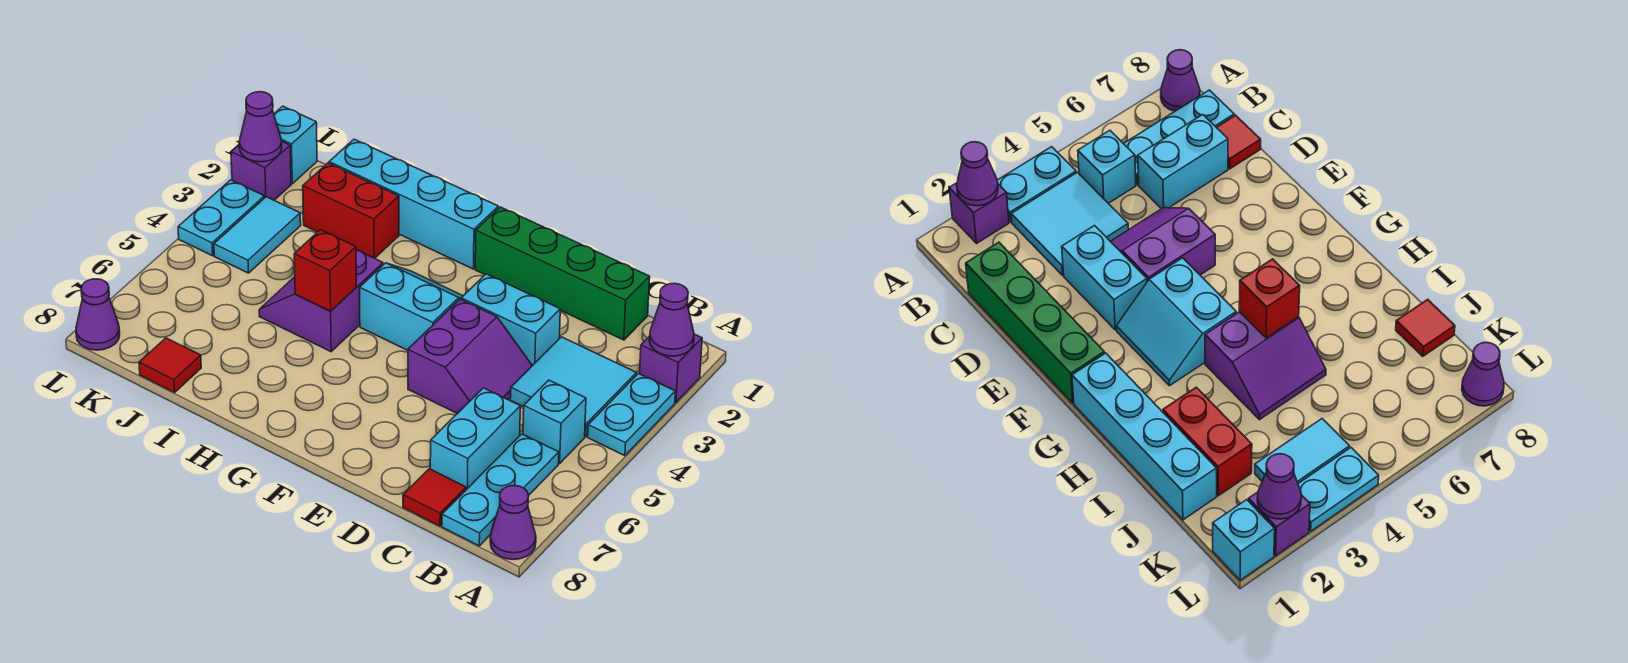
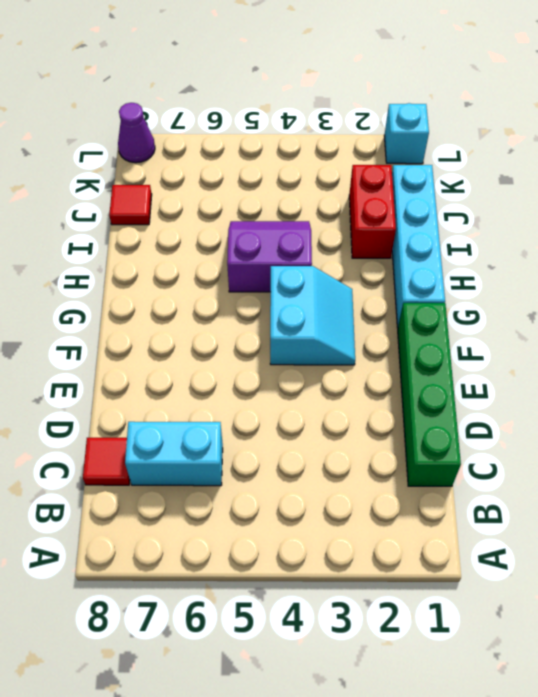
none -> purple 1x1 brick [640,334,702,403]
none -> cyan 1x2 plate [588,374,675,456]
none -> purple 1x1 cone [490,486,536,560]

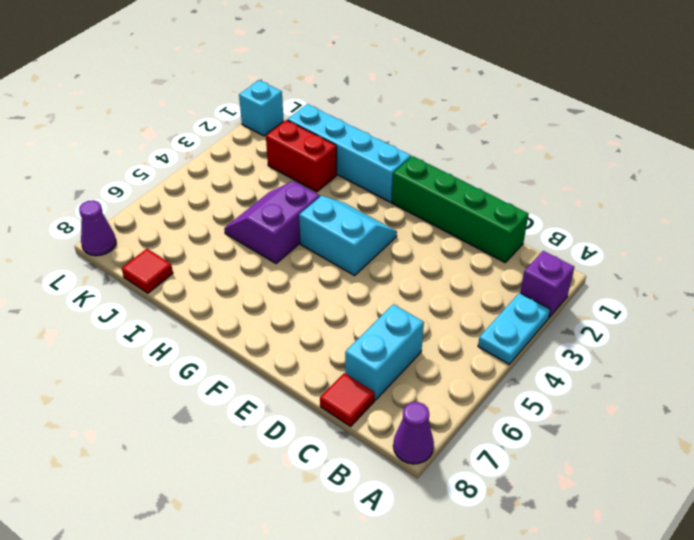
none -> cyan 2x2 tile [510,337,636,437]
none -> cyan 1x1 brick [523,380,586,463]
none -> cyan 1x3 plate [442,434,559,546]

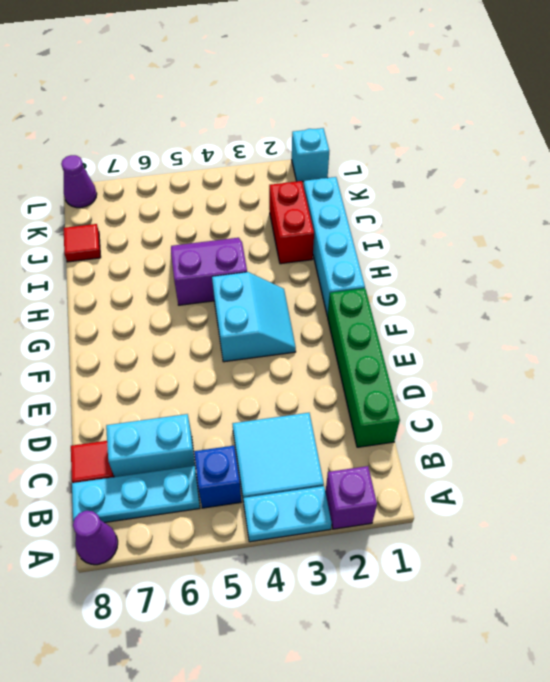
blue 1x1 brick [194,446,241,508] -> cyan 1x1 brick [523,380,586,463]
none -> cyan 1x2 brick [461,274,560,366]
none -> purple 2x2 slope [408,299,532,414]
none -> cyan 1x2 tile [214,197,301,273]

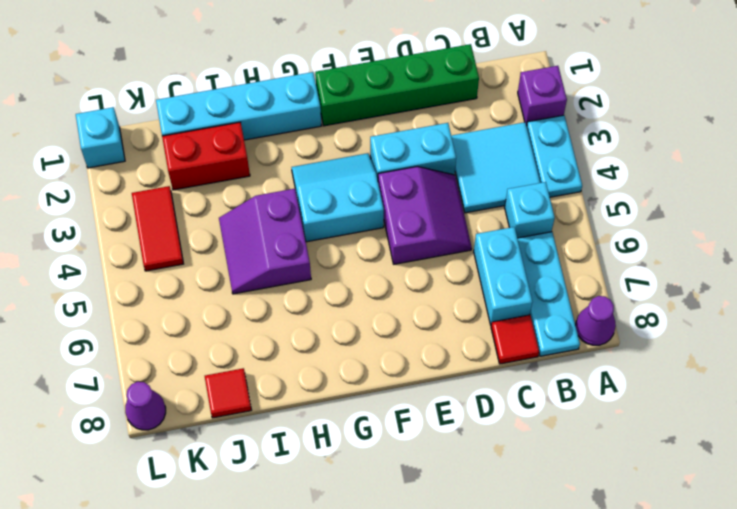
red 1x2 tile [132,186,183,271] -> cyan 1x2 tile [214,197,301,273]
none -> purple 1x1 brick [231,142,291,200]
none -> cyan 1x2 plate [178,180,265,256]
none -> purple 1x1 cone [649,283,694,356]

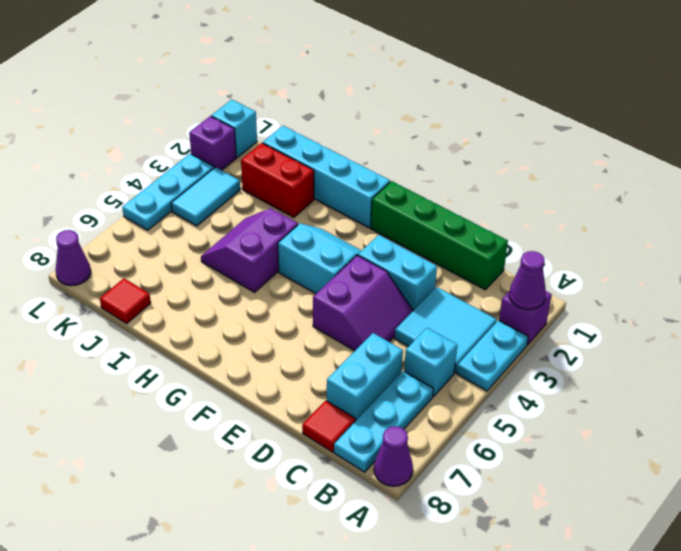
cyan 1x3 plate [122,154,214,230] -> cyan 1x2 plate [178,180,265,256]
none -> red 1x1 brick [294,230,356,311]
none -> purple 1x1 cone [239,92,282,162]

